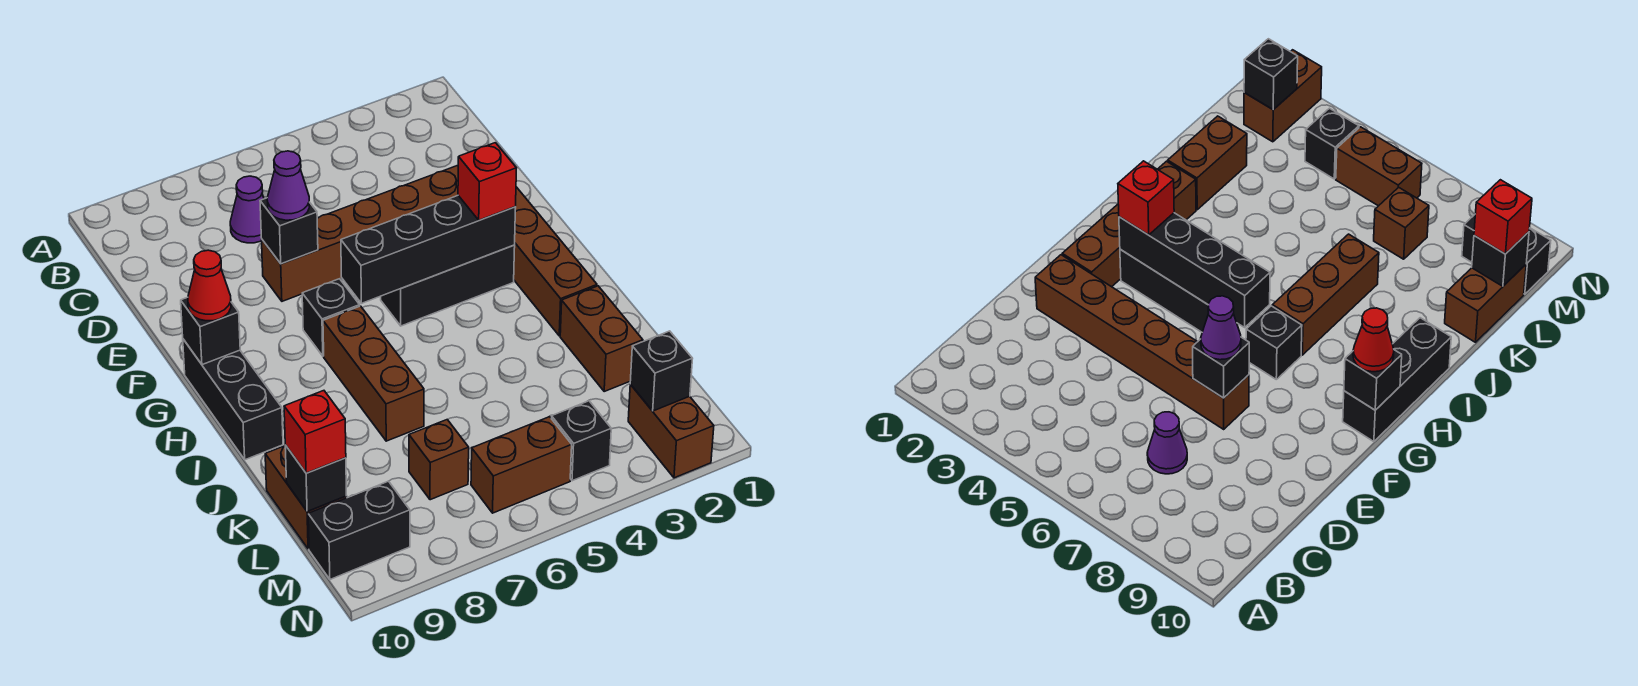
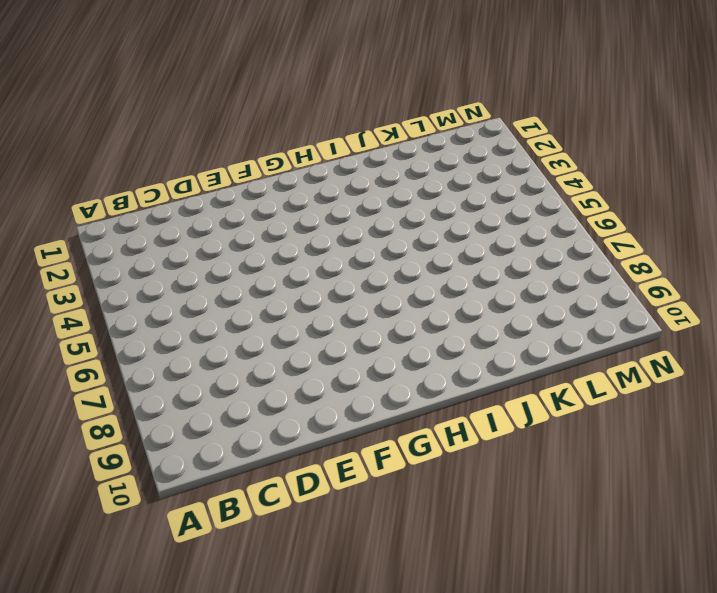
none -> purple 1x1 cone [230,176,264,243]
none -> brown 1x6 brick [262,165,458,301]
none -> brown 1x4 brick [514,187,597,336]

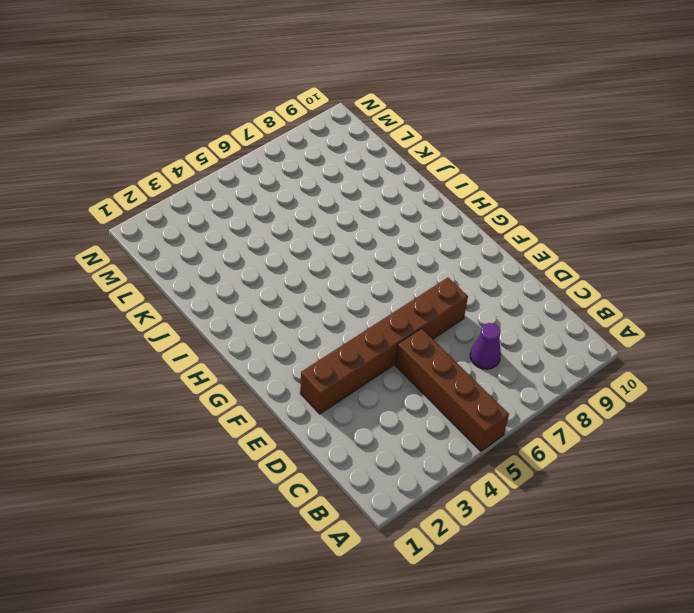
brown 1x4 brick [395,329,509,451] -> brown 1x4 brick moved to [514,187,597,336]
none -> black 1x3 brick [381,245,515,326]
none -> black 1x1 brick [302,279,360,356]
none -> black 1x3 brick [183,339,283,460]

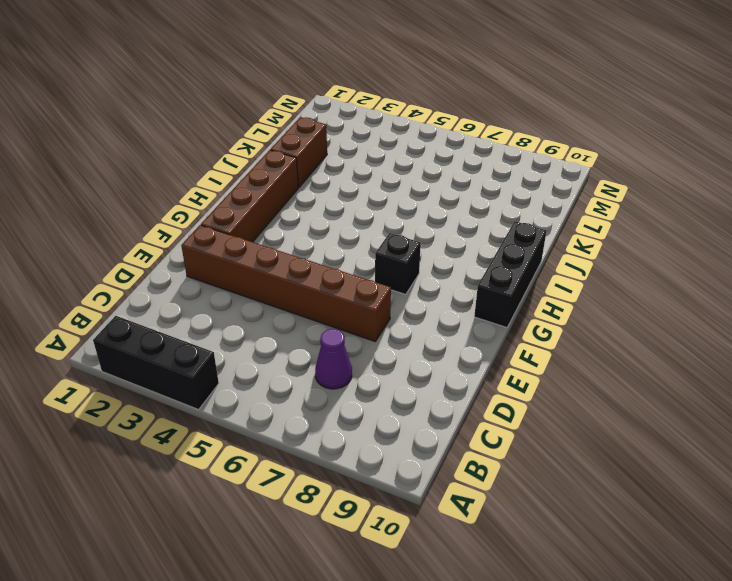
black 1x3 brick [93,316,219,410] -> black 1x3 brick moved to [381,245,515,326]
none -> brown 1x3 brick [323,306,424,441]
none -> brown 1x2 brick [265,446,347,549]
none -> brown 1x1 brick [409,420,469,500]

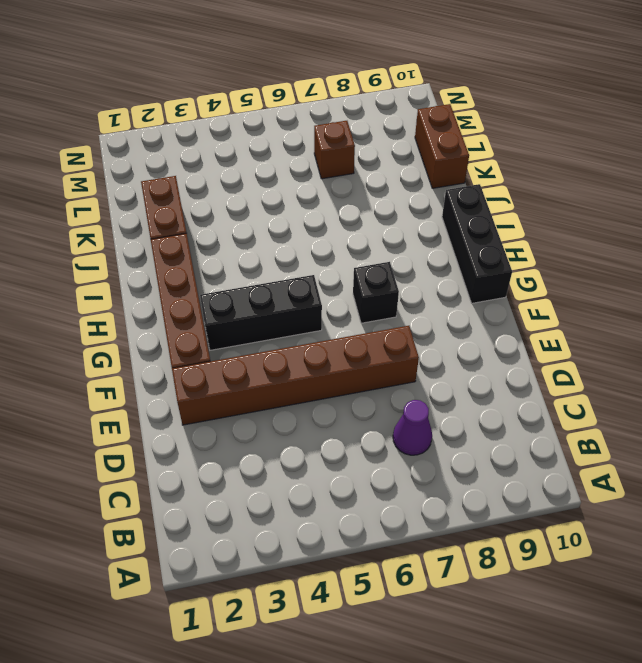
none -> brown 1x3 brick [323,306,424,441]
none -> brown 1x2 brick [628,384,714,478]
none -> black 1x1 brick [551,401,611,481]

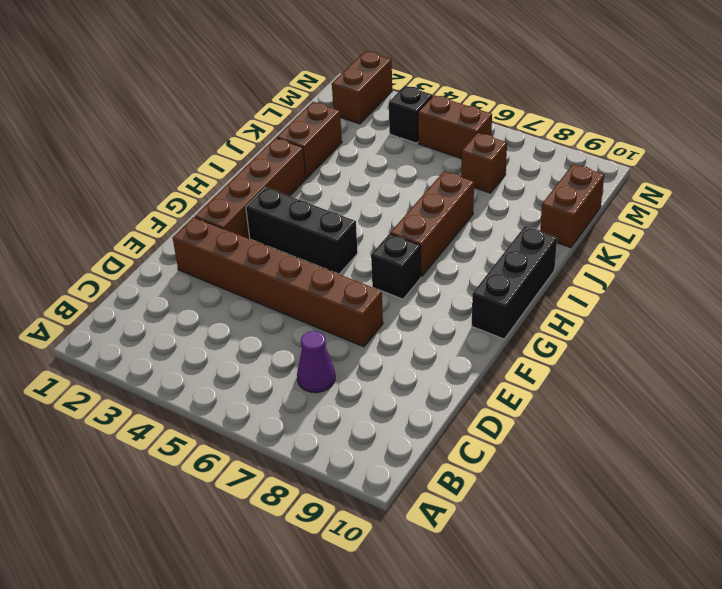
none -> black 1x2 brick [308,481,410,579]
none -> black 1x1 brick [260,198,318,264]
none -> black 1x4 brick [341,196,516,303]

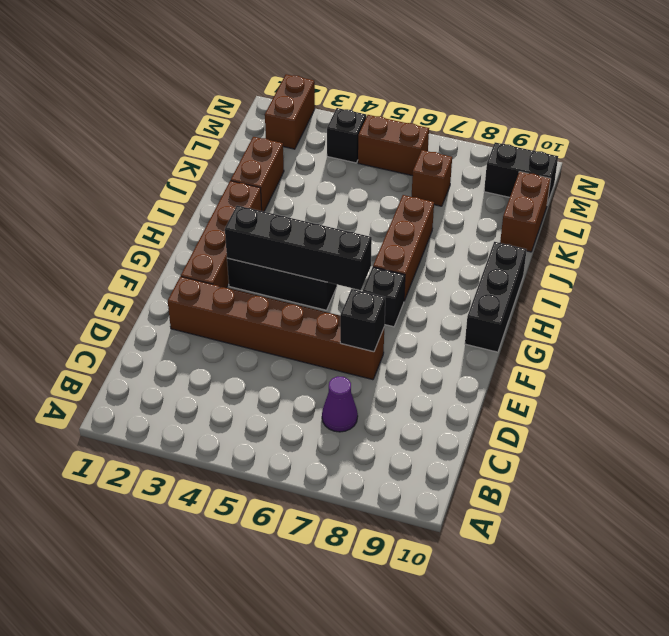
none -> black 1x1 brick [181,297,240,365]
none -> black 1x1 brick [285,445,346,511]
none -> black 1x1 brick [630,331,693,411]

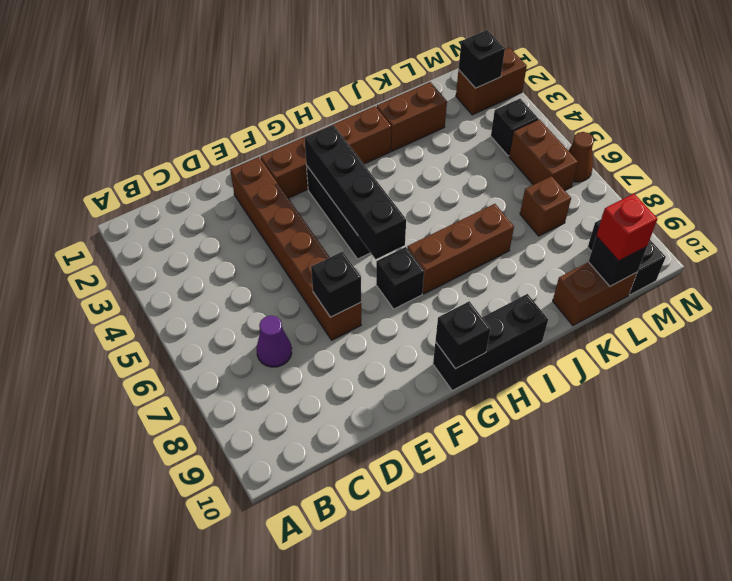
brown 1x1 cone [569,132,594,182] -> none
none -> purple 1x1 cone [267,151,309,220]
none -> red 1x1 brick [458,143,516,220]
none -> red 1x1 cone [188,250,231,321]

